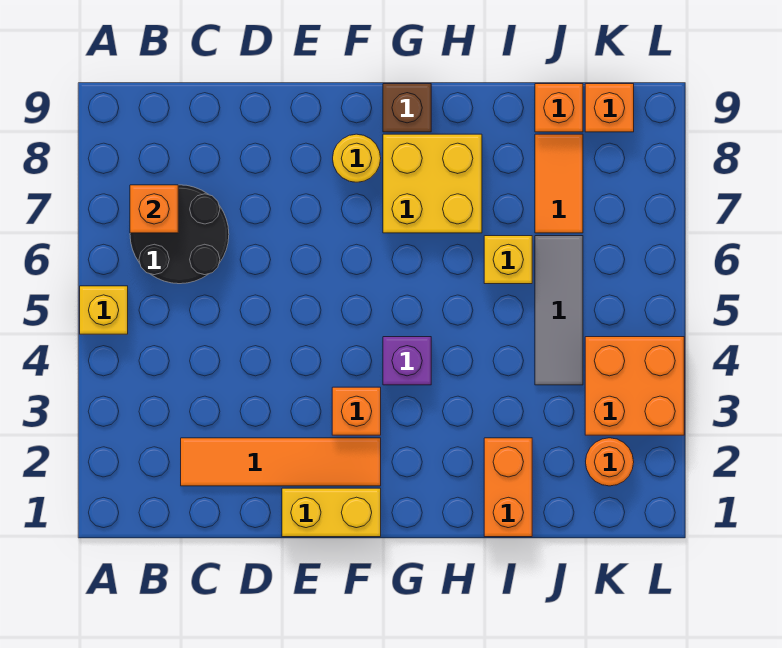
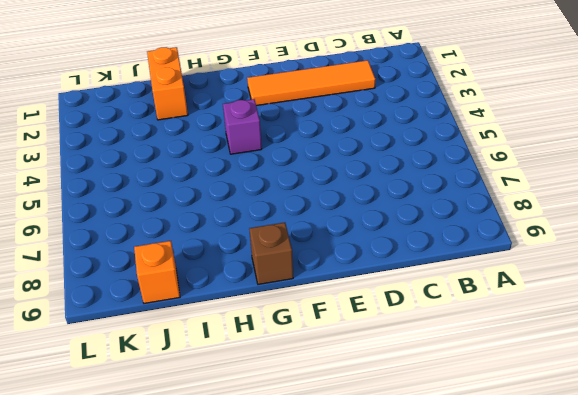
none -> yellow 1x1 brick [80,286,128,334]
none -> black 2x2 round brick [130,185,229,284]
none -> yellow 1x2 brick [282,488,381,537]

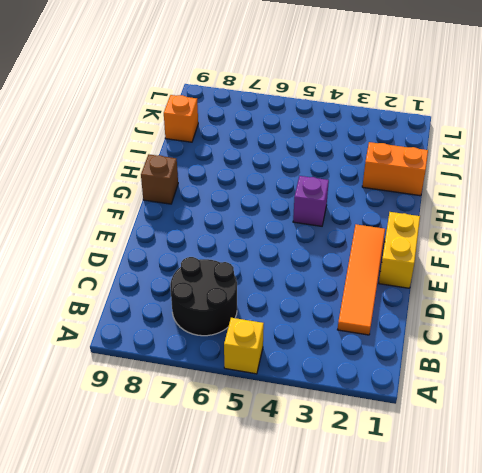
none -> orange 1x1 brick [332,387,381,435]
none -> yellow 1x1 round brick [333,134,381,182]
none -> yellow 2x2 brick [383,134,482,233]

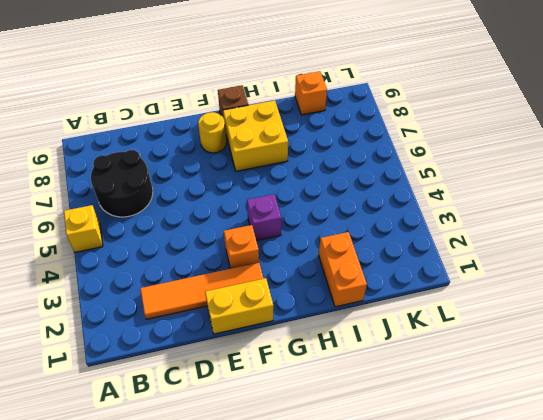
none -> yellow 1x1 brick [484,236,532,284]
none -> grey 1x3 tile [535,236,583,385]
none -> orange 1x2 tile [535,134,583,233]

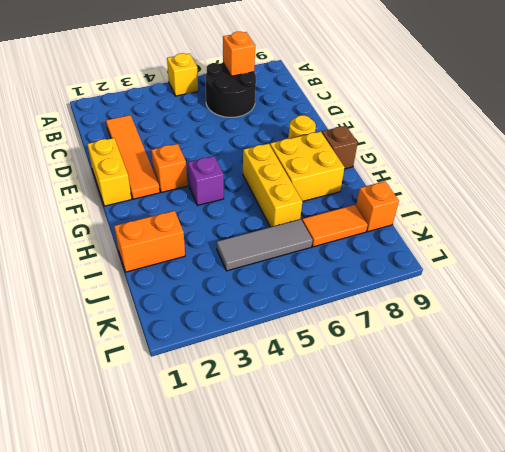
yellow 1x3 brick [243,144,302,227] -> yellow 1x1 brick [484,236,532,284]
none -> orange 1x1 round brick [586,438,634,486]
none -> orange 2x2 brick [585,337,684,435]
none -> orange 1x1 brick [585,84,634,132]

